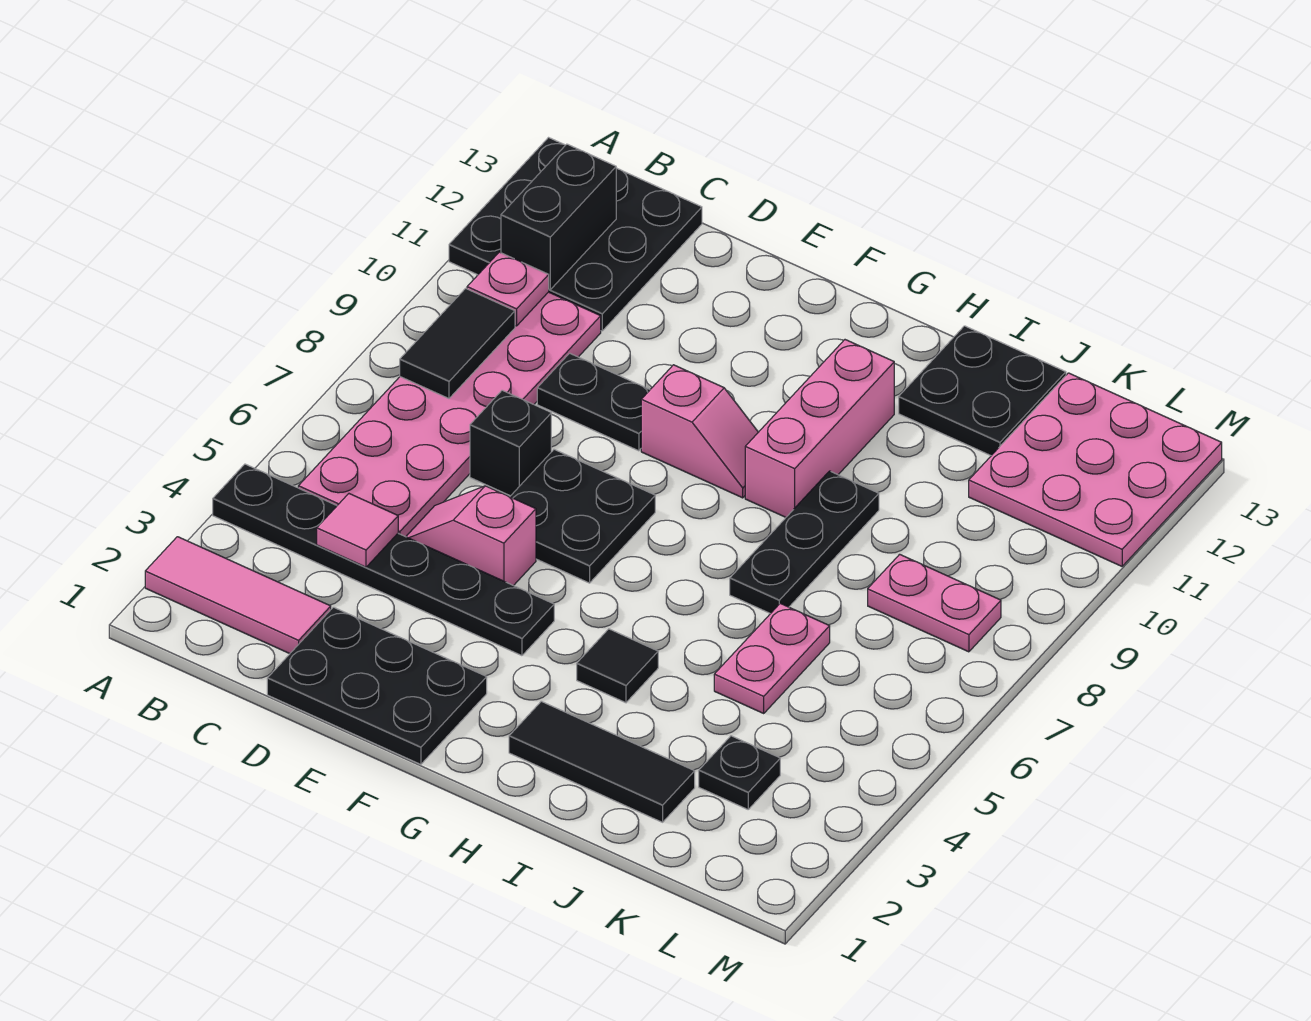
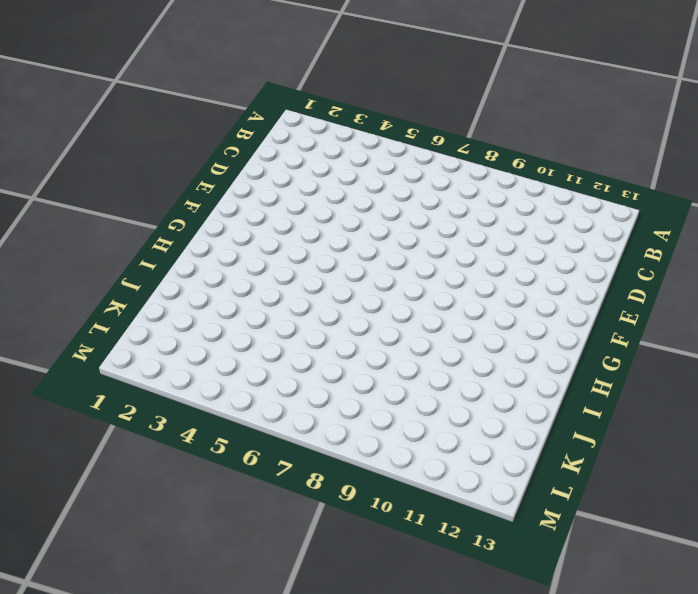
none -> pink 1x3 tile [145,537,331,654]
none -> black 1x6 plate [213,464,554,656]
none -> black 3x3 plate [449,138,702,331]

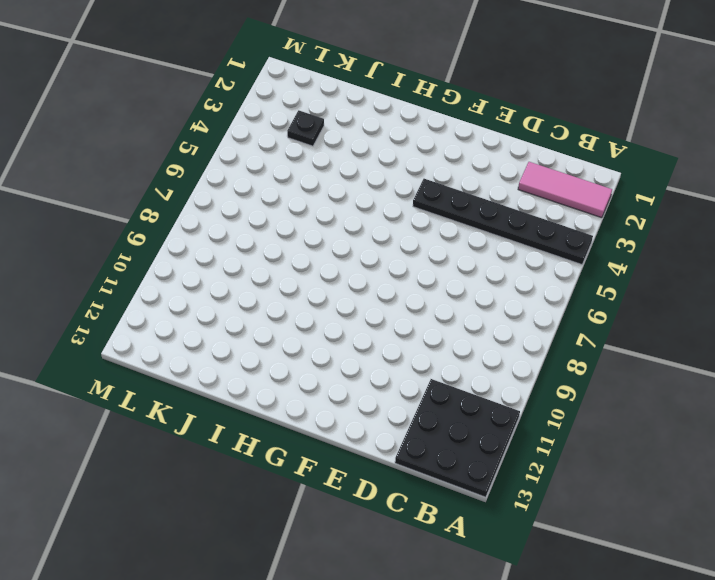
none -> pink 2x6 plate [298,292,601,537]
none -> black 2x3 plate [267,607,487,764]
none -> pink 1x2 slope [406,486,536,586]

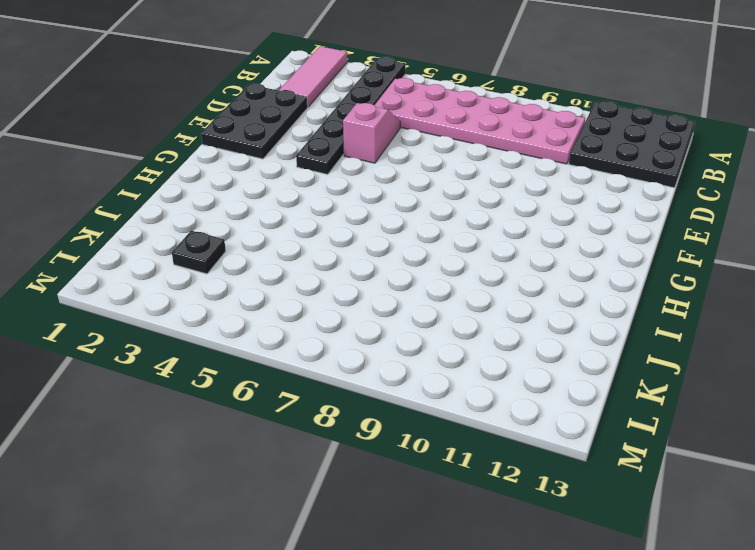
none -> black 1x1 brick [470,390,551,496]
none -> black 1x2 plate [537,353,650,451]
none -> black 2x2 plate [510,450,655,583]

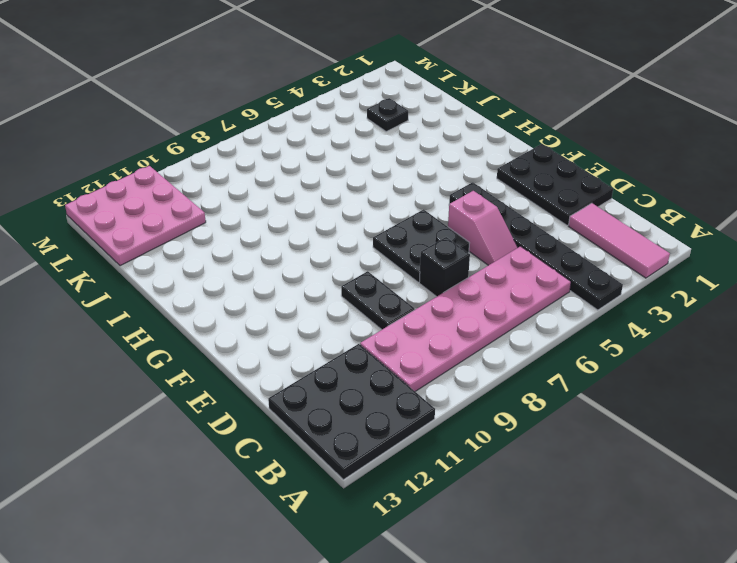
none -> pink 1x2 slope [641,365,758,498]
none -> black 1x3 tile [509,701,695,822]
none -> black 1x1 tile [577,629,658,703]

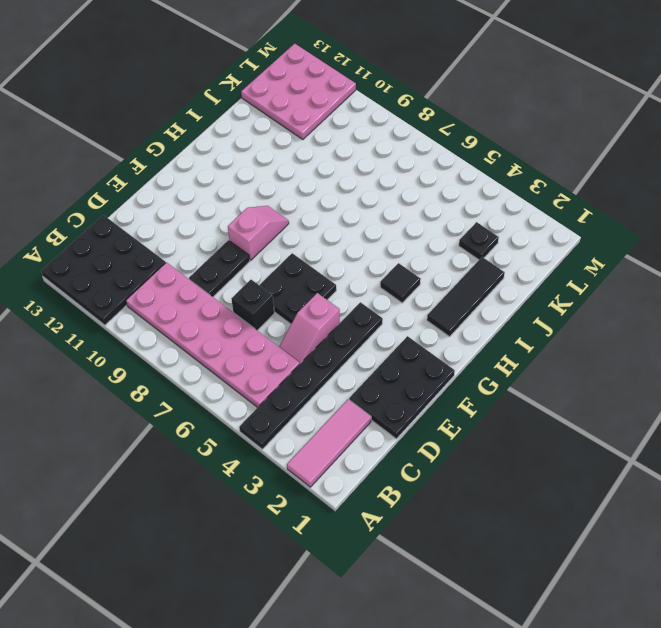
none -> pink 1x3 brick [745,340,894,517]
none -> black 1x3 plate [730,471,879,614]
none -> black 2x2 plate [899,326,1066,456]

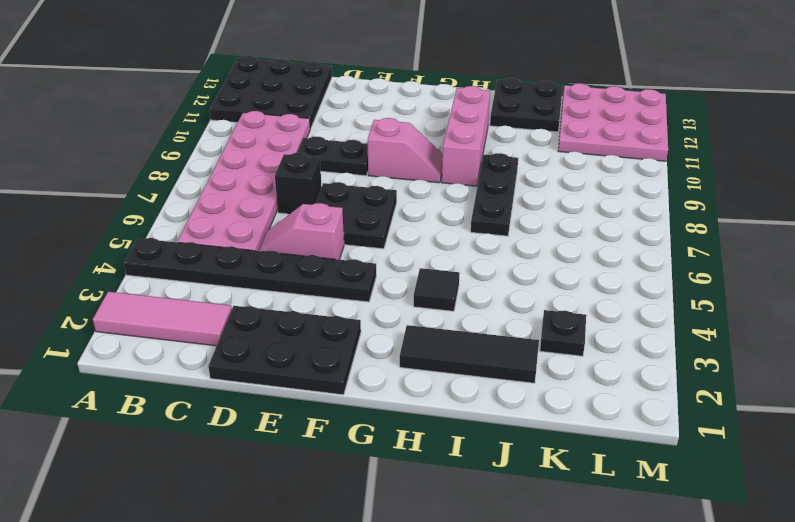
none -> pink 1x2 plate [714,603,830,713]
none -> pink 1x2 plate [868,554,1001,652]
none -> black 1x2 tile [400,288,515,398]

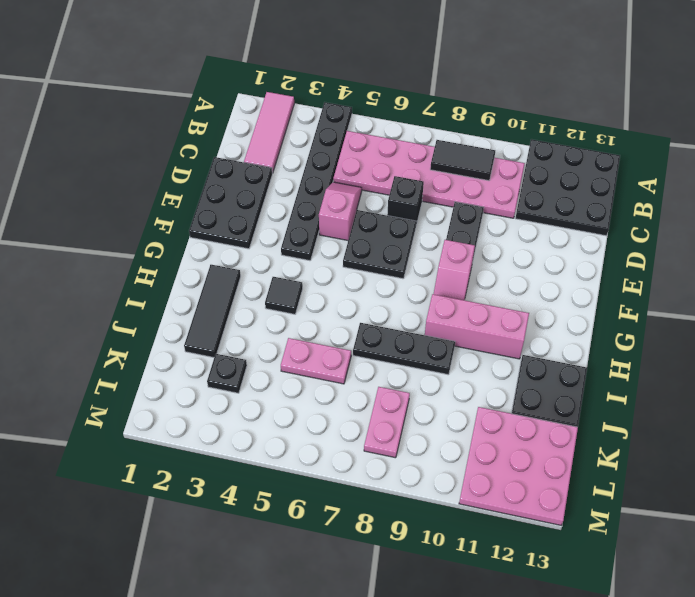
none -> pink 1x1 plate [467,252,549,326]
none -> black 1x2 brick [501,144,616,290]
none -> pink 1x1 tile [317,494,398,567]

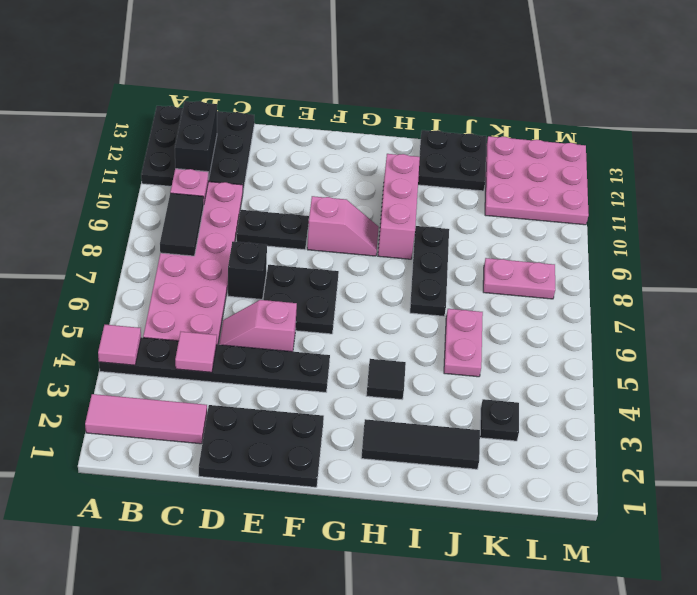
pink 1x1 tile [98,325,141,365] -> none

